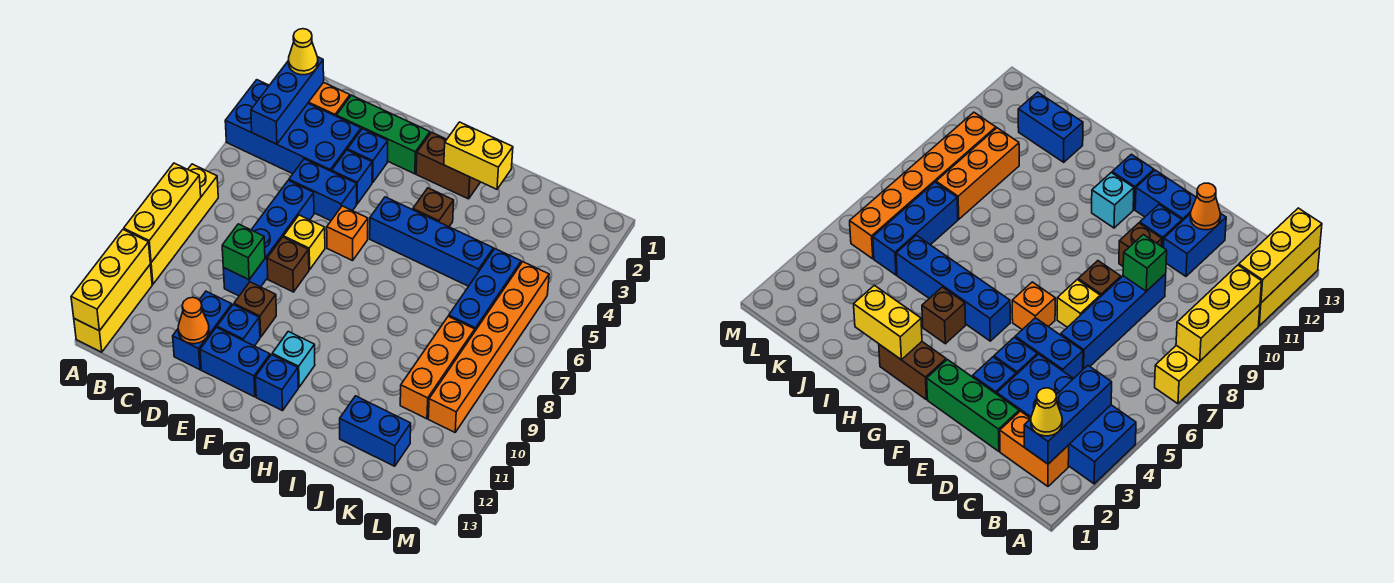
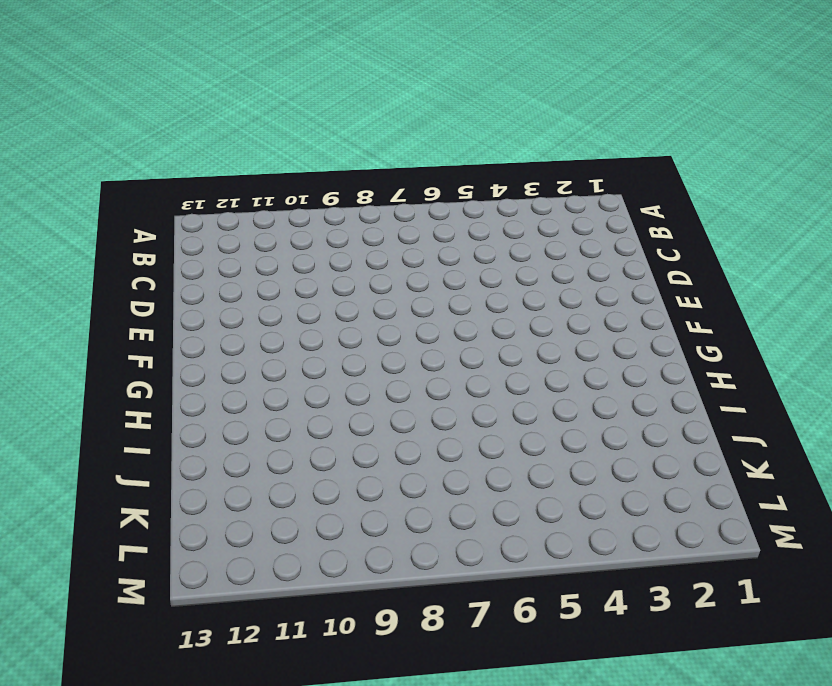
none -> blue 2x4 brick [225,80,361,174]
none -> yellow 1x4 brick [150,164,218,284]
none -> yellow 1x3 brick [74,265,152,352]
none -> orange 1x2 brick [308,82,350,116]

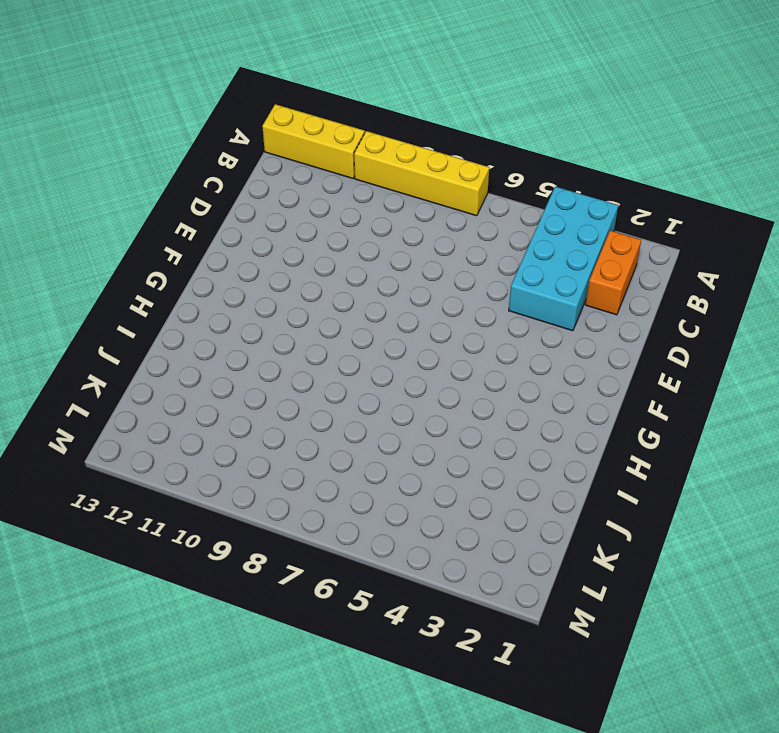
cyan 2x4 brick [509,187,618,331] -> blue 2x4 brick [225,80,361,174]
none -> green 1x3 brick [336,95,430,174]
none -> blue 1x2 brick [289,159,357,221]
none -> blue 1x4 brick [223,180,314,296]
none -> blue 1x2 brick [173,291,232,370]

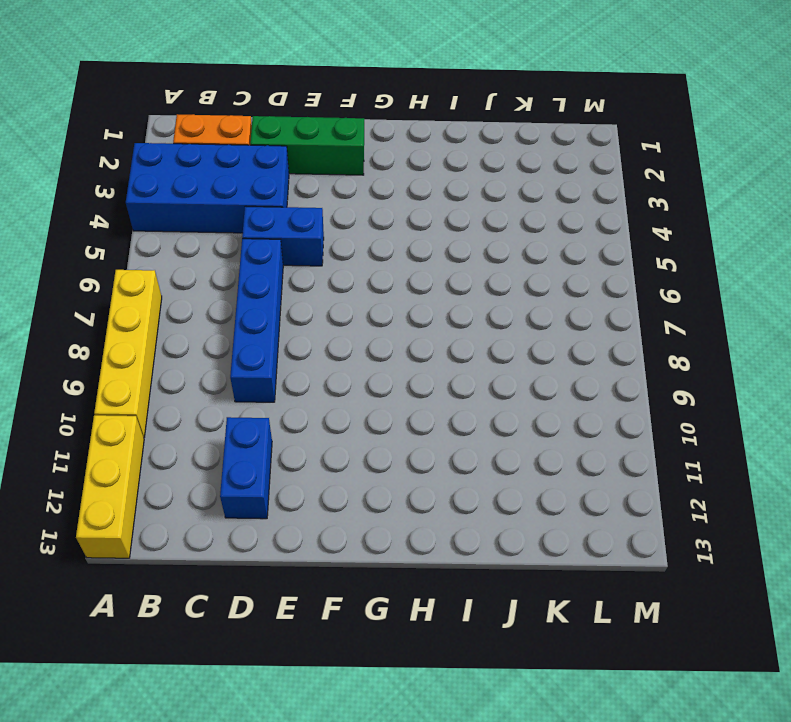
none -> blue 1x1 brick [347,129,388,183]
none -> blue 1x1 brick [332,150,372,204]
none -> yellow 1x1 brick [283,215,325,270]
none -> brown 1x1 brick [267,237,309,292]

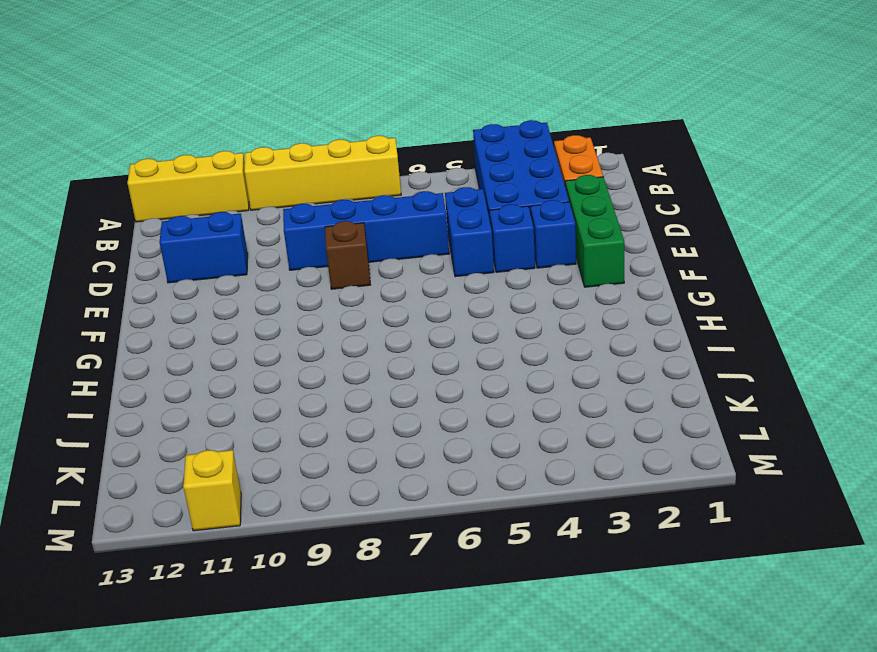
yellow 1x1 brick [183,450,241,531] -> yellow 1x1 brick moved to [283,215,325,270]
none -> brown 1x1 brick [234,282,276,337]
none -> blue 1x1 brick [217,305,260,346]
none -> blue 1x2 brick [200,327,270,397]
none -> orange 1x1 brick [327,206,368,261]

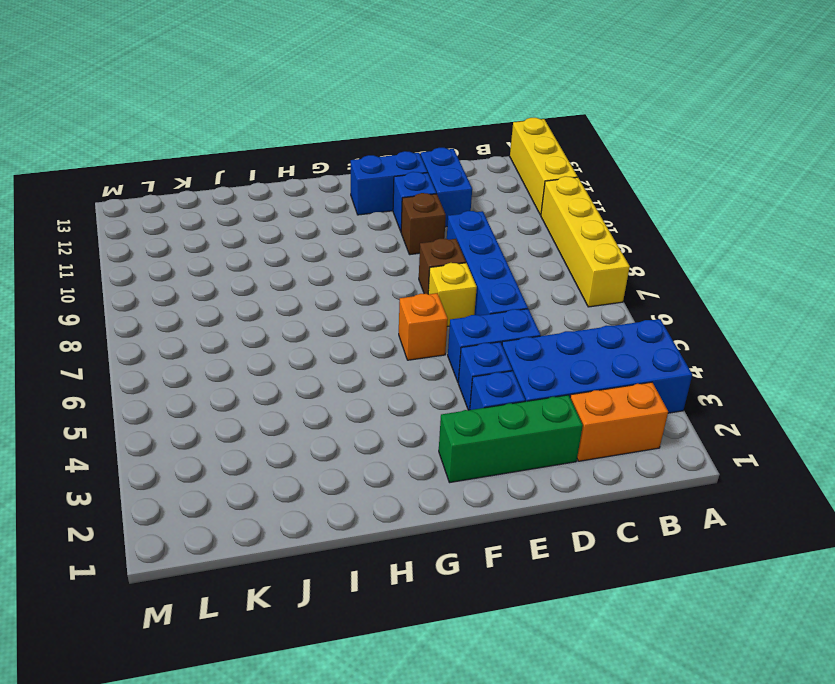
none -> brown 1x2 brick [416,132,480,199]
none -> blue 1x4 brick [370,197,493,286]
none -> cyan 1x1 brick [272,331,315,387]
none -> blue 1x1 brick [255,355,298,411]

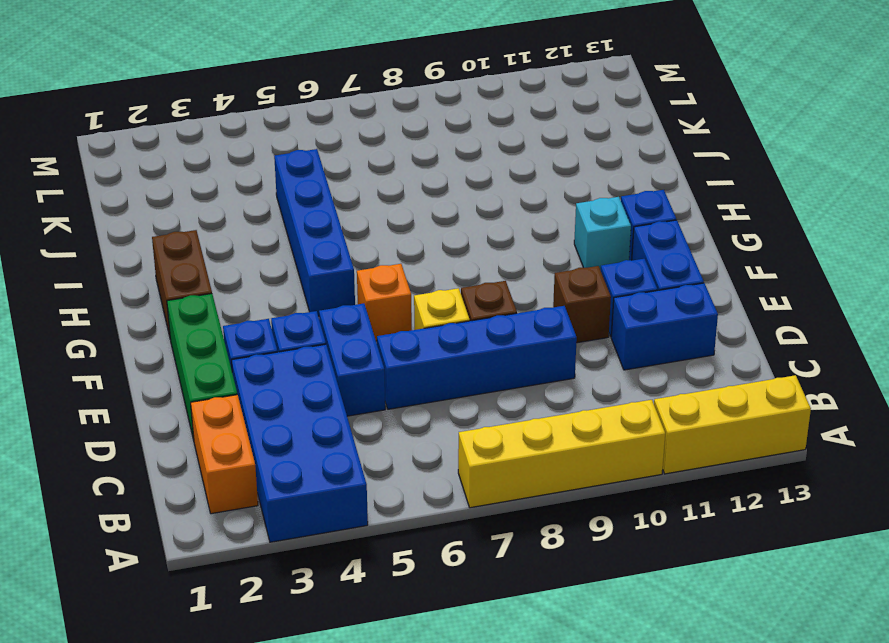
none -> brown 1x1 brick [413,188,454,227]
none -> blue 1x2 brick [340,396,411,466]
none -> blue 1x3 brick [449,249,521,331]
none -> orange 1x3 brick [400,316,475,419]

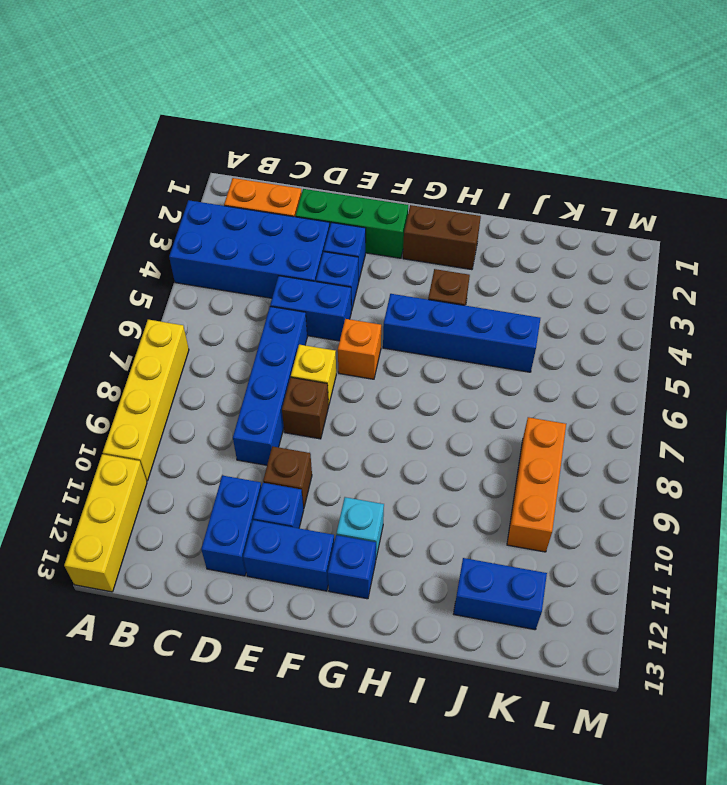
none -> blue 1x3 brick [449,249,521,331]
none -> orange 1x6 brick [428,262,549,432]
none -> yellow 1x3 brick [124,163,201,263]
none -> yellow 1x3 brick [71,229,150,331]

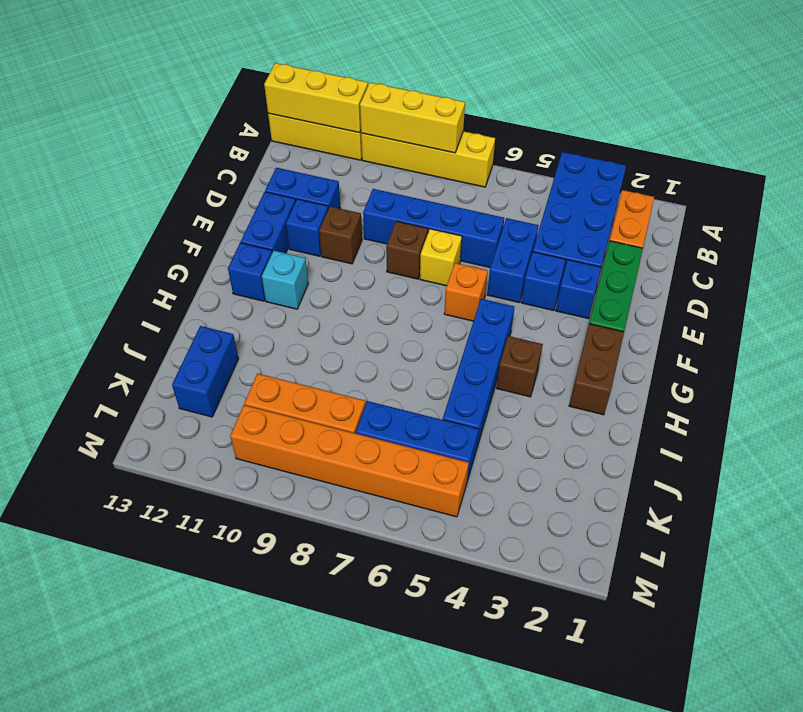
none -> blue 1x3 brick [251,57,324,144]
none -> green 1x1 brick [222,224,265,280]
none -> orange 1x1 cone [178,297,209,344]
none -> yellow 1x2 brick [444,122,513,189]

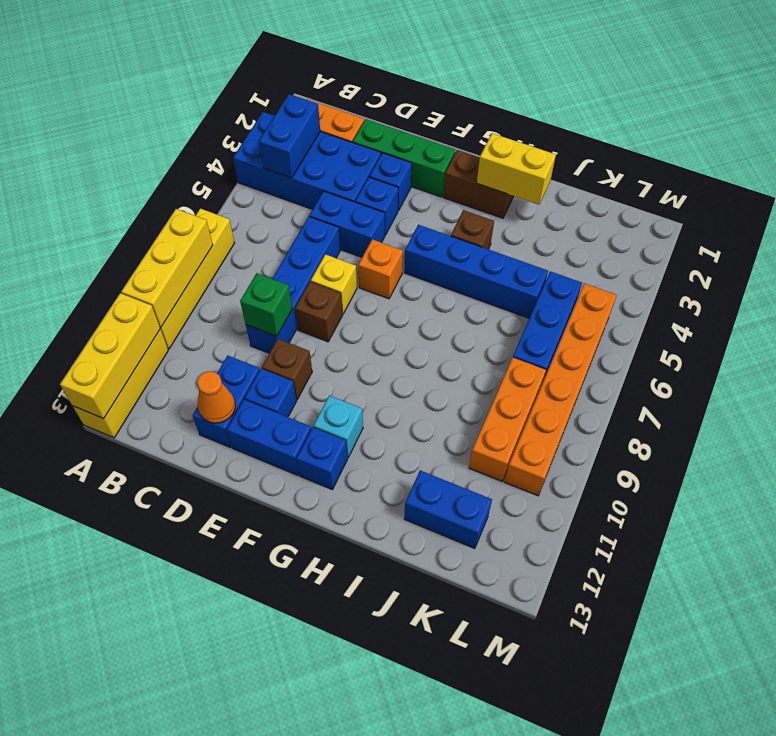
blue 1x2 brick [259,94,320,178] -> blue 1x3 brick [251,57,324,144]
none -> yellow 1x1 cone [288,29,318,75]

